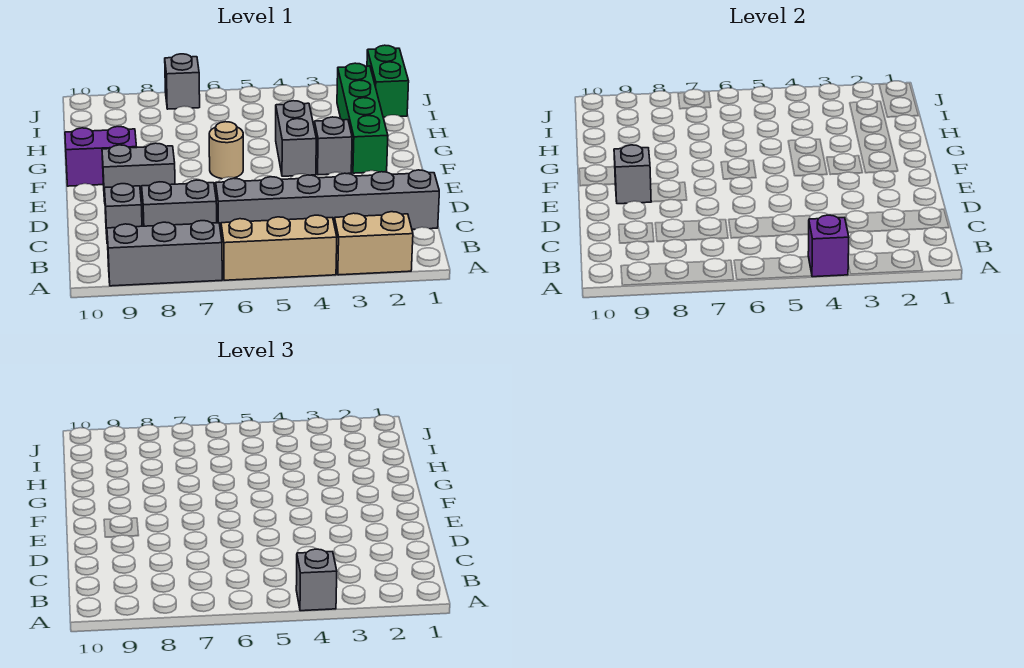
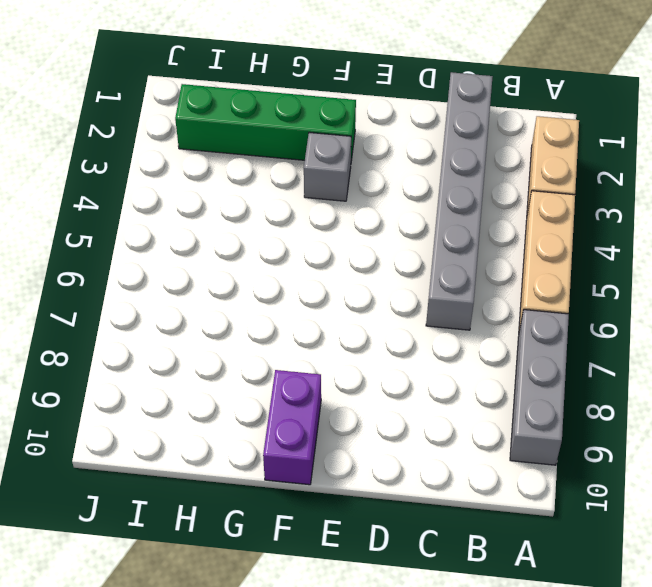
none -> grey 1x2 brick [142,180,217,226]
none -> grey 1x1 brick [105,184,142,244]
none -> grey 1x2 brick [102,143,175,202]

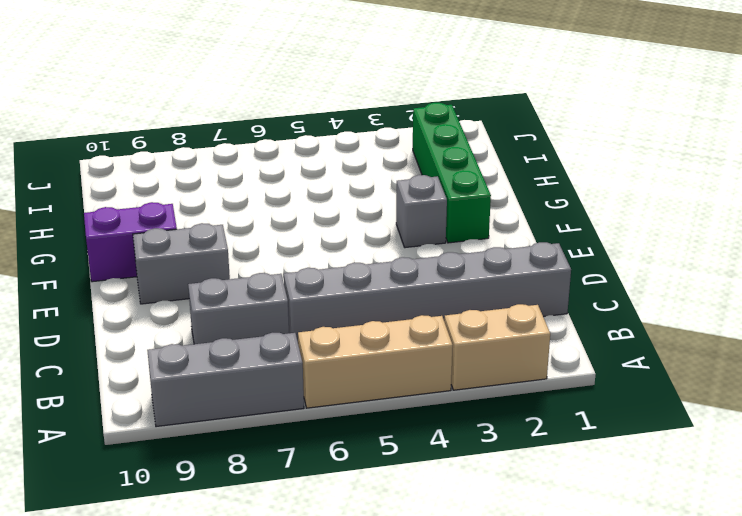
none -> grey 1x1 brick [105,184,142,244]
none -> grey 1x2 brick [276,101,316,176]
none -> tan 1x1 round brick [209,122,243,179]

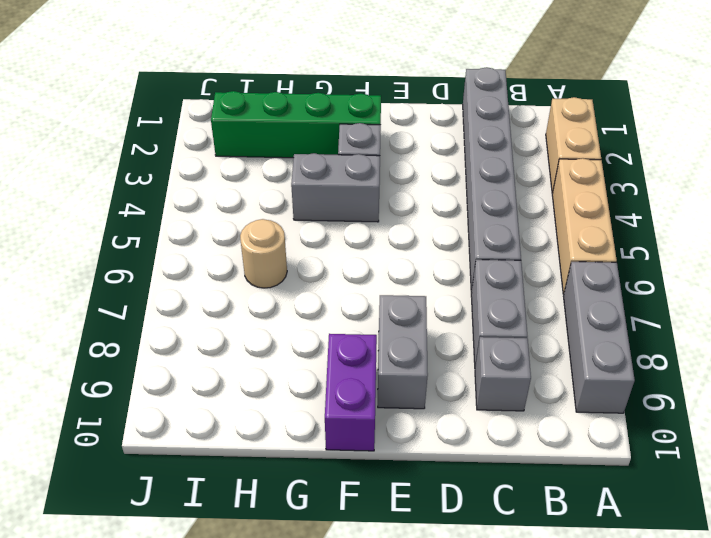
tan 1x1 round brick [240,219,287,288] -> tan 1x1 round brick moved to [209,122,243,179]
none -> green 1x2 brick [367,45,409,117]
none -> grey 1x1 brick [165,54,200,109]
none -> purple 1x1 brick [808,215,849,277]

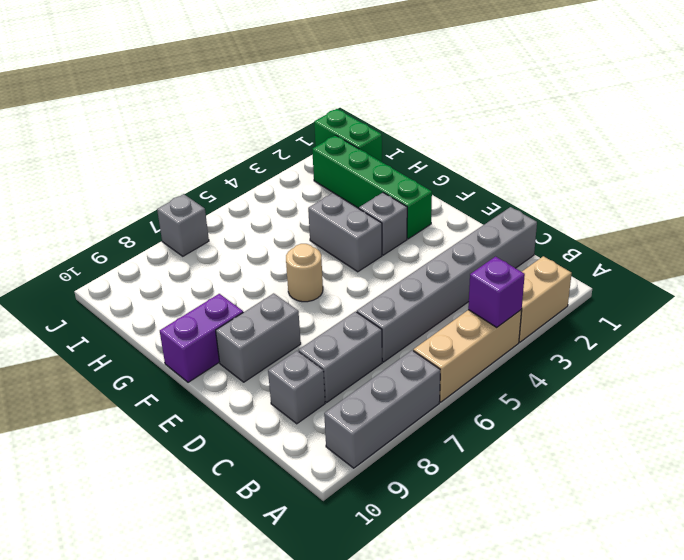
none -> grey 1x1 brick [614,145,651,204]
none -> grey 1x1 brick [296,549,337,611]

